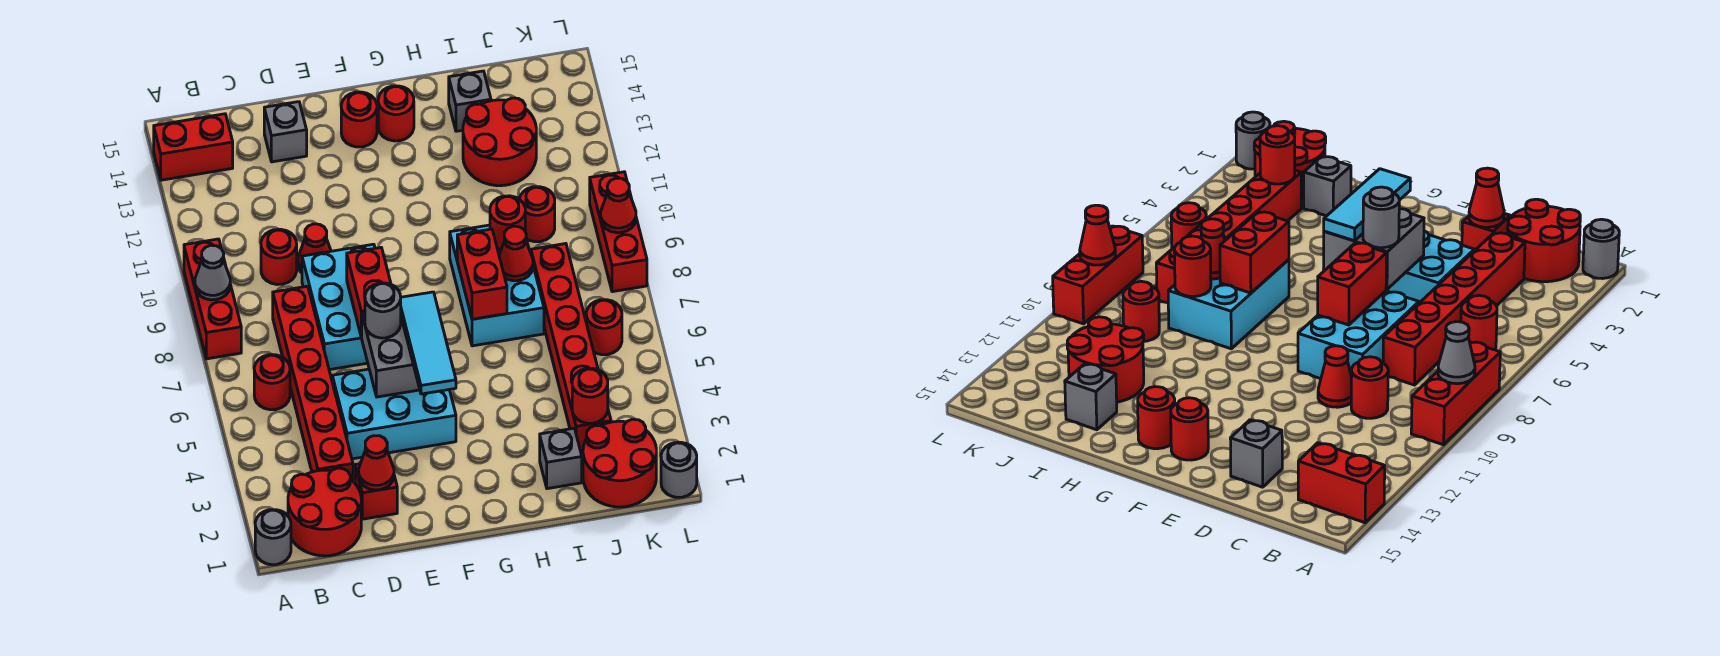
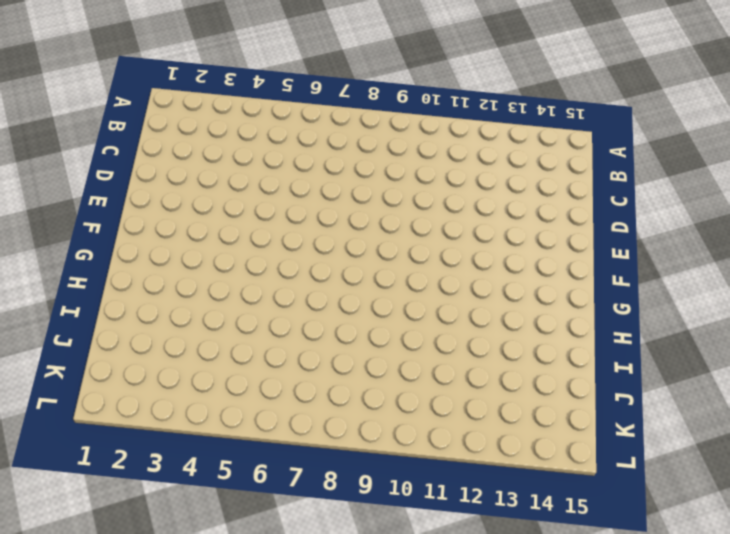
none -> grey 1x1 round brick [255,510,291,565]
none -> red 1x3 brick [184,239,241,359]
none -> red 1x2 brick [154,114,233,180]
none -> red 2x2 round brick [288,468,361,556]

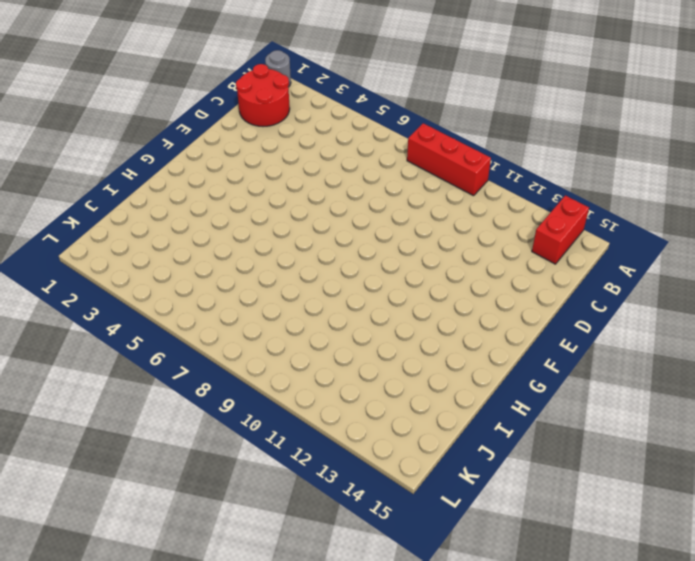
none -> red 1x1 round brick [254,355,290,410]
none -> red 1x6 brick [273,286,353,481]
none -> red 1x1 round brick [261,229,297,285]
none -> red 1x1 brick [355,464,397,519]

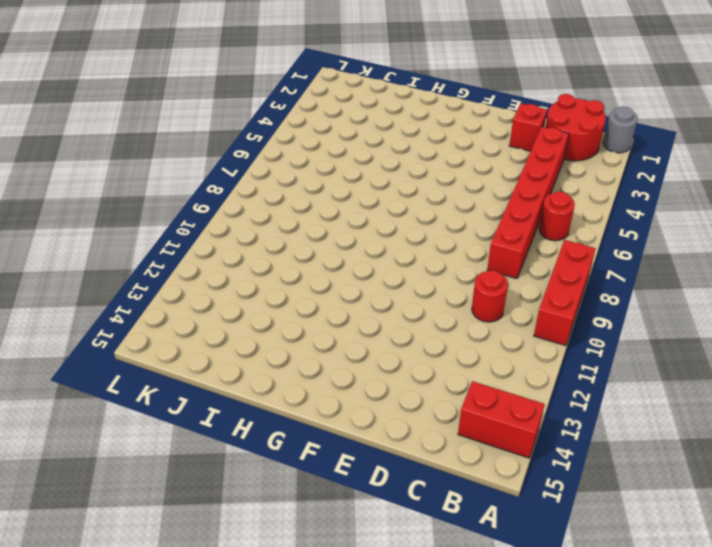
none -> cyan 2x3 brick [332,369,456,459]
none -> cyan 2x3 brick [302,244,375,370]
none -> red 1x1 cone [298,224,331,273]
none -> grey 1x1 brick [264,102,307,162]

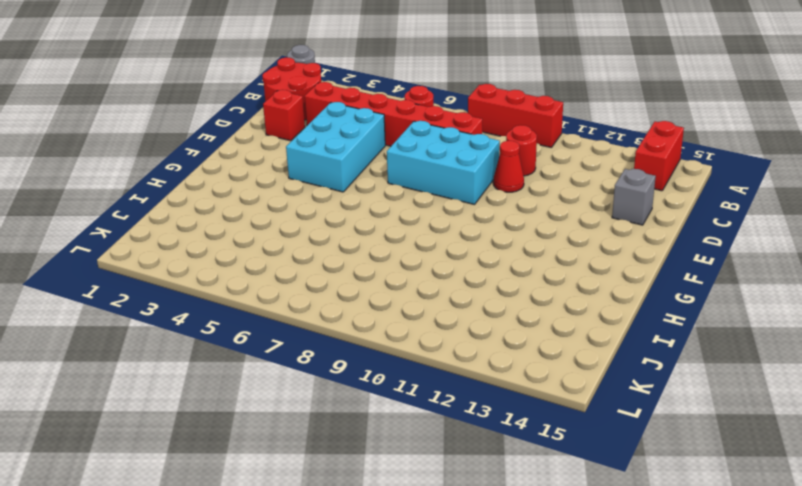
none -> red 1x1 round brick [341,92,377,147]
none -> red 1x1 round brick [378,86,414,141]
none -> cyan 2x3 brick [450,225,544,346]
none -> grey 1x1 brick [540,428,582,489]

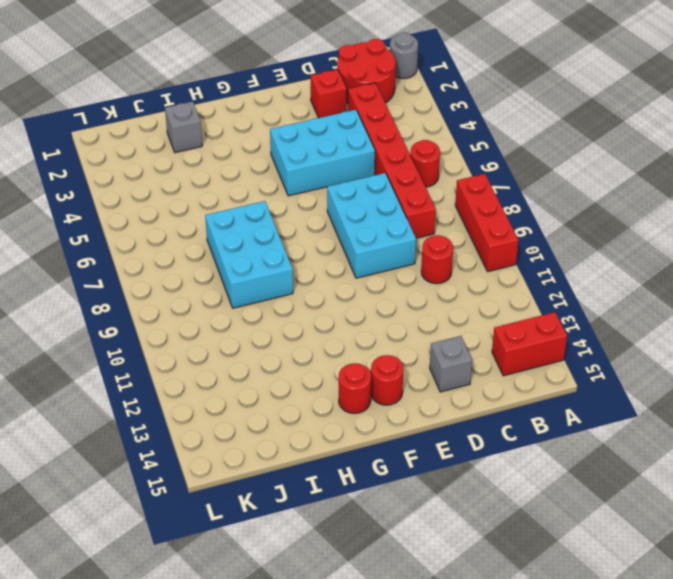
none -> red 1x1 cone [298,224,331,273]
none -> red 2x2 round brick [463,98,536,186]
none -> grey 1x1 brick [449,71,491,131]
none -> red 2x2 round brick [583,419,656,507]

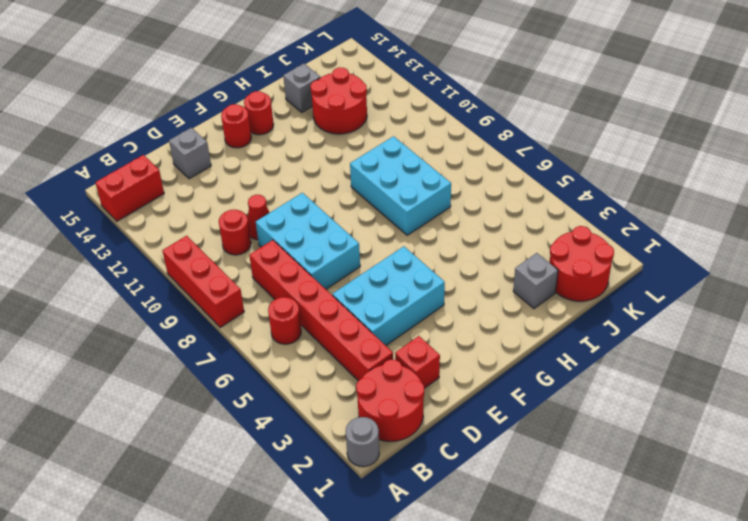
none -> red 1x6 brick [531,244,611,452]
none -> red 1x1 round brick [519,187,555,242]
none -> red 1x1 round brick [586,300,622,355]
none -> grey 1x1 round brick [661,442,697,497]

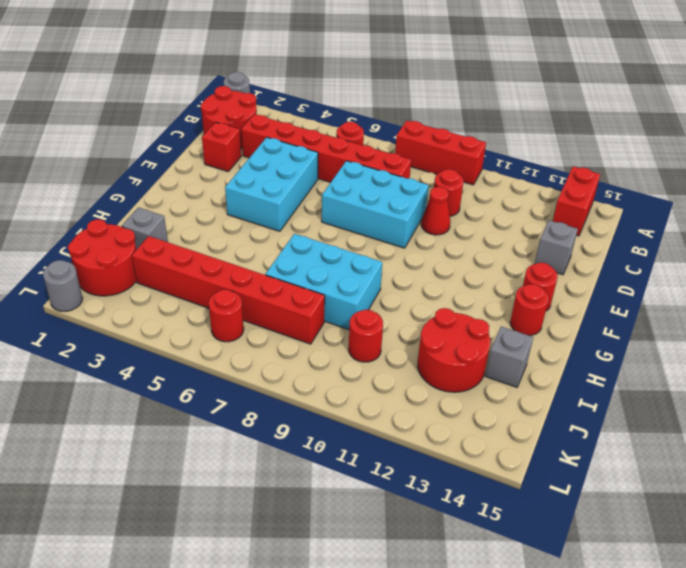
none -> red 1x3 brick [590,172,647,292]
none -> grey 1x1 cone [195,245,230,300]
none -> red 1x1 cone [358,436,394,490]
none -> grey 2x2 brick [362,312,420,397]

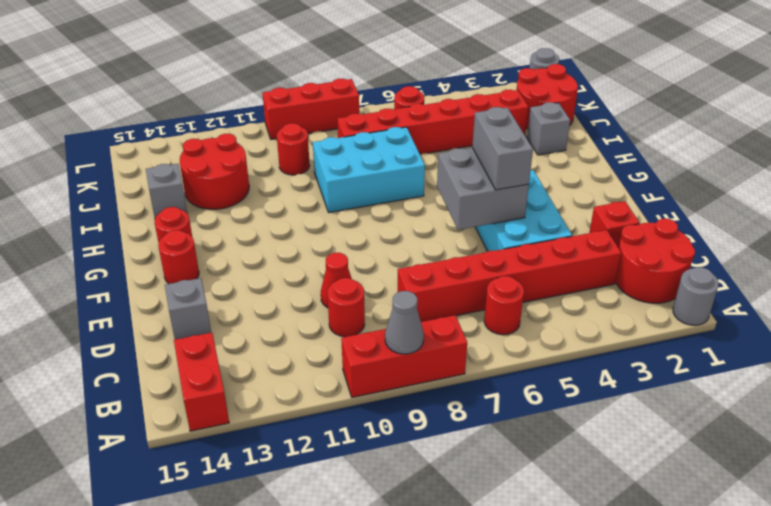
grey 1x2 brick [472,107,533,190] -> cyan 1x3 tile [401,292,456,394]
none -> cyan 2x3 brick [302,244,375,370]
none -> red 1x1 cone [358,436,394,490]
none -> red 1x2 brick [347,248,391,337]
none -> red 1x2 brick [457,229,507,319]

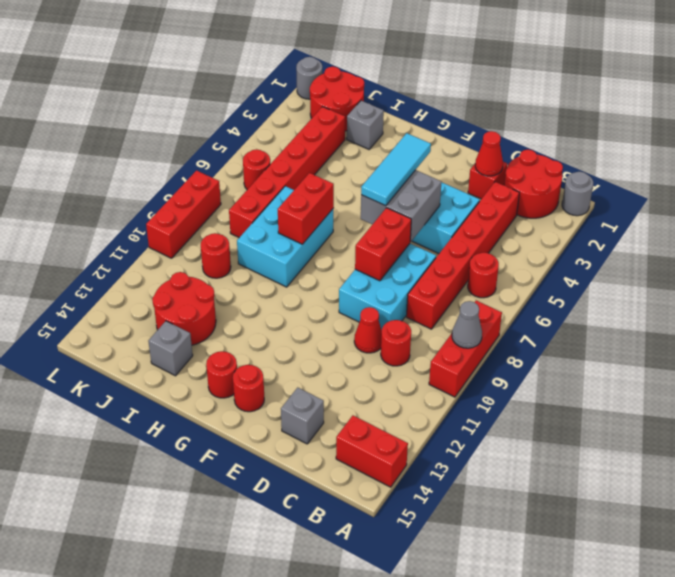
none -> red 1x1 cone [499,226,533,281]
none -> red 1x1 round brick [490,196,525,250]
none -> red 1x1 round brick [572,368,608,423]
none -> red 1x1 cone [601,178,636,233]

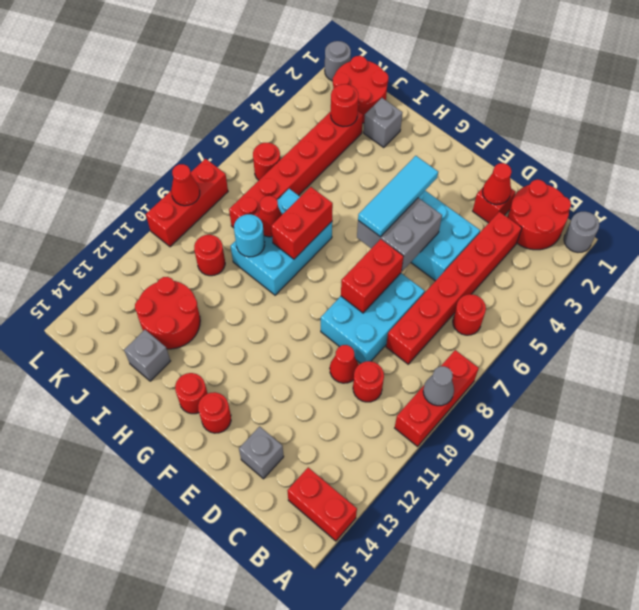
cyan 1x1 round brick [234,214,265,257] -> red 1x1 round brick [490,196,525,250]
none -> grey 1x1 round brick [365,283,401,338]

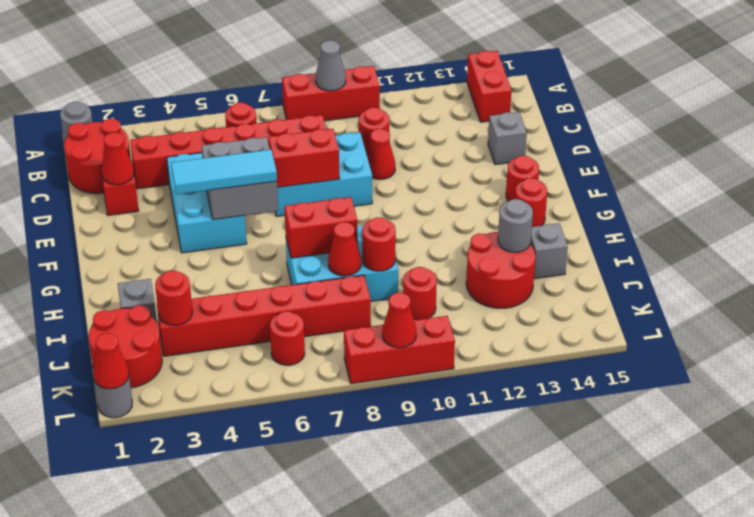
grey 1x1 round brick [498,199,533,252] -> grey 1x1 round brick moved to [365,283,401,338]
red 1x1 cone [93,333,129,389] -> none

